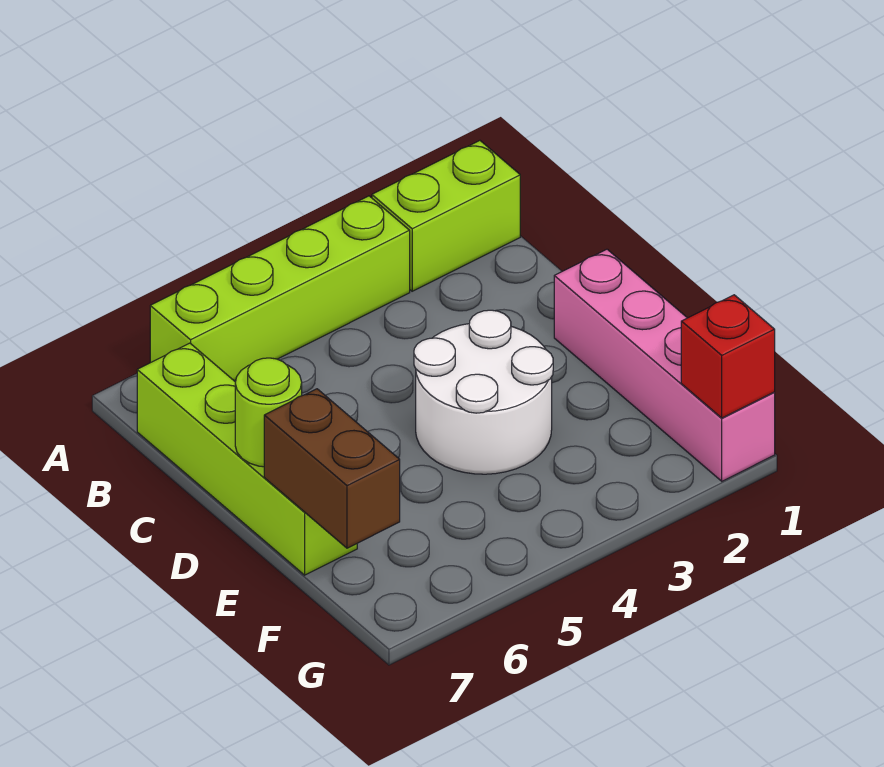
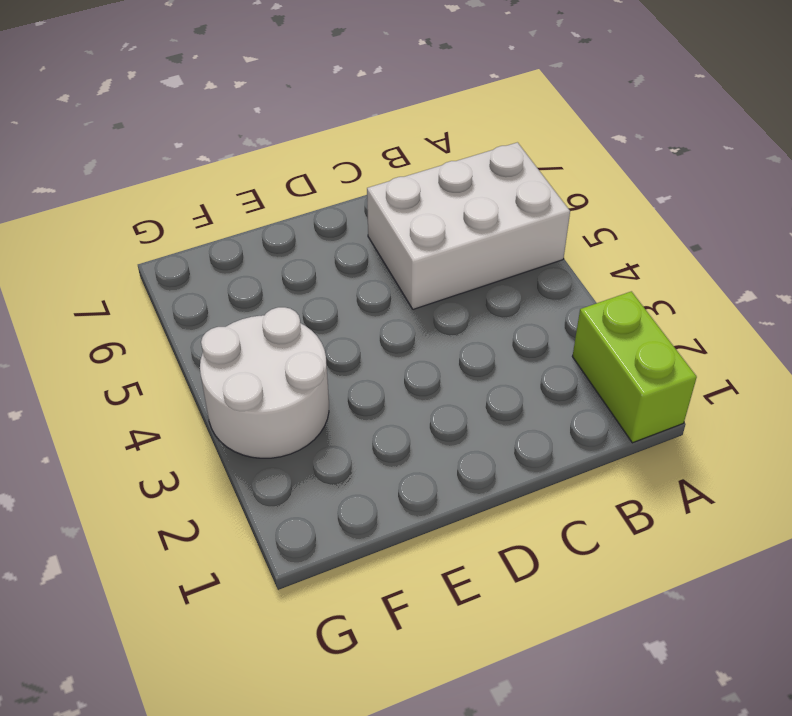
white 2x3 brick [367,142,570,309] -> lime 1x4 brick [150,196,410,381]
white 2x2 round brick [200,307,329,458] -> white 2x2 round brick moved to [414,310,553,474]
none -> lime 1x4 brick [137,343,357,575]
none -> pink 1x4 brick [554,249,775,481]

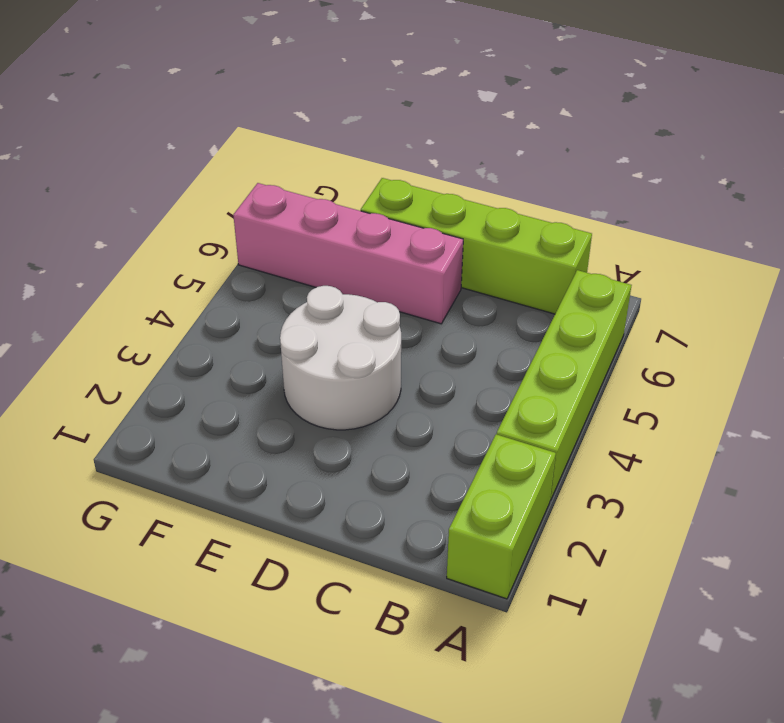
pink 1x4 brick [233,183,463,324] -> pink 1x4 brick moved to [554,249,775,481]
none -> lime 1x1 round brick [235,358,302,467]
none -> brown 1x2 brick [264,389,400,548]

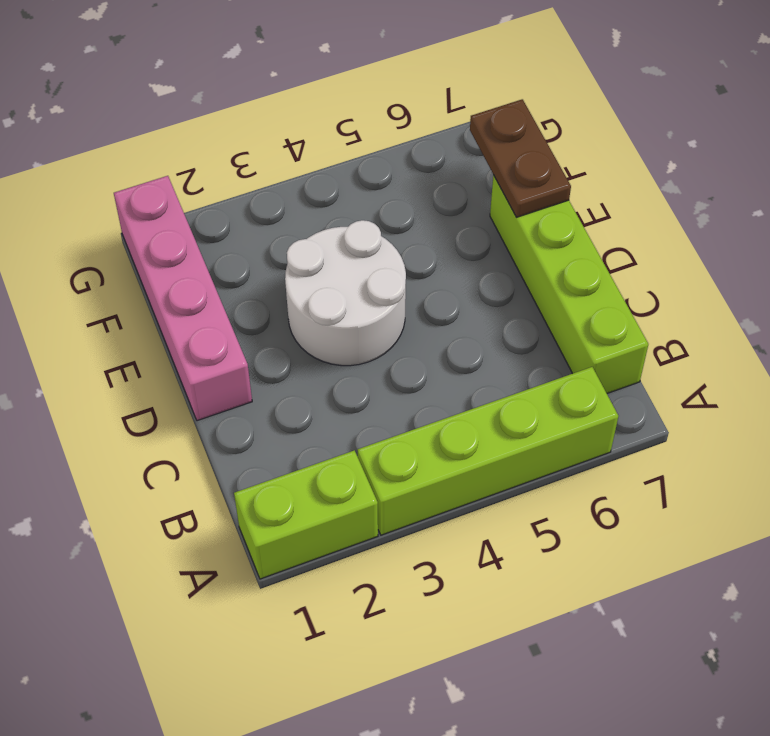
brown 1x2 plate [470,99,571,217] -> brown 1x2 brick [264,389,400,548]
none -> lime 1x1 round brick [235,358,302,467]
none -> red 1x1 brick [681,295,775,418]

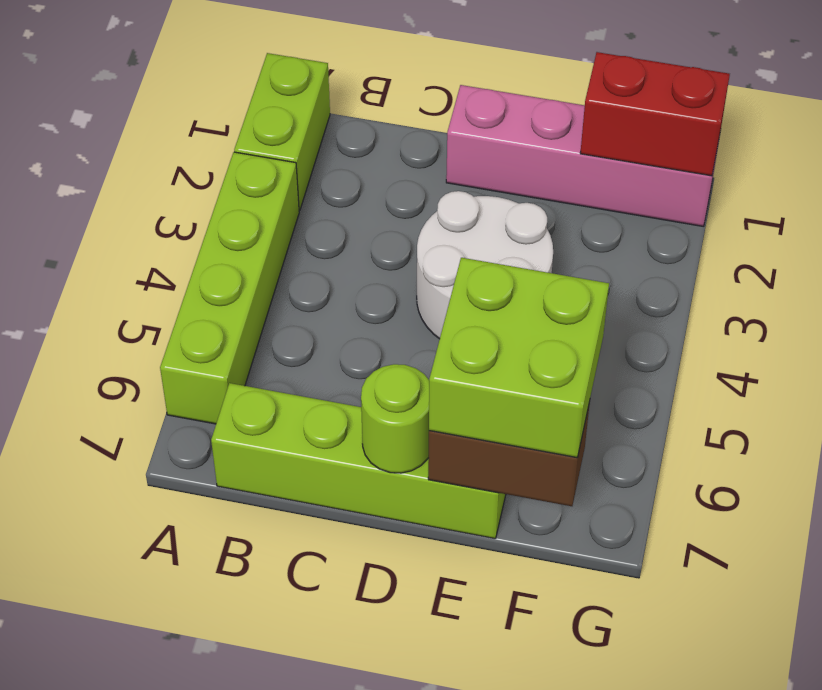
lime 2x2 brick [429,258,609,458] -> none
red 1x2 brick [580,52,730,176] -> red 1x1 brick [681,295,775,418]

